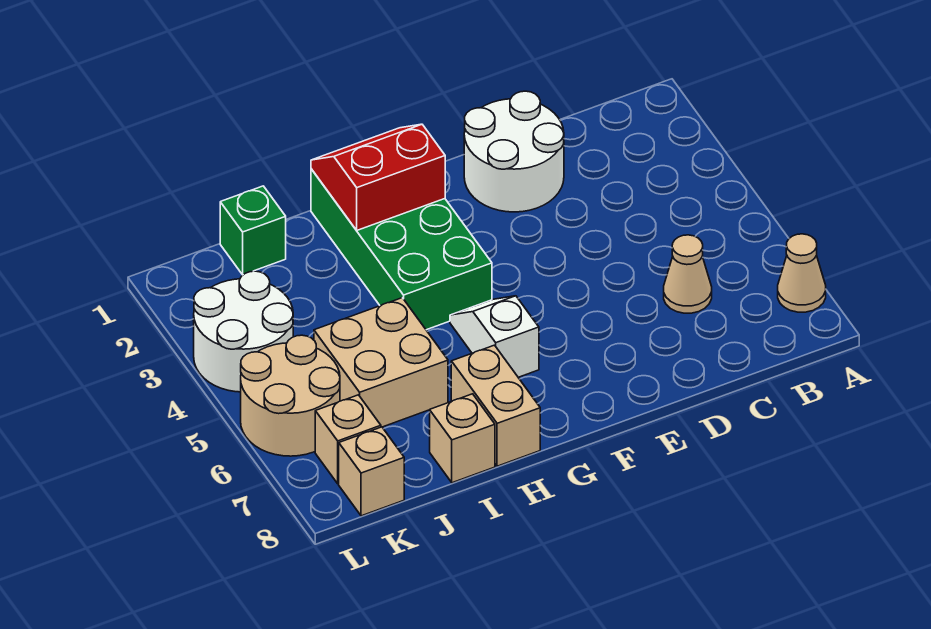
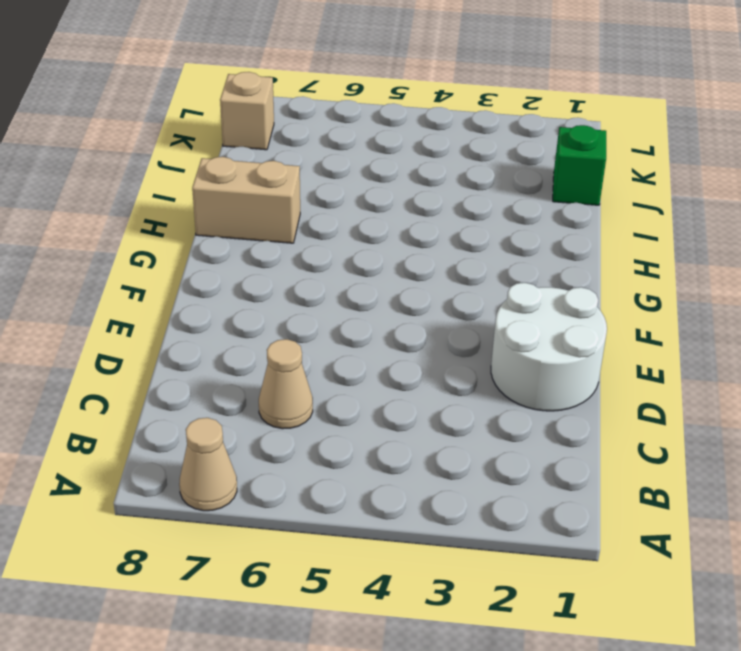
none -> green 2x4 brick [311,169,492,330]
none -> white 1x2 slope [450,296,539,377]
none -> tan 2x2 brick [314,298,448,427]

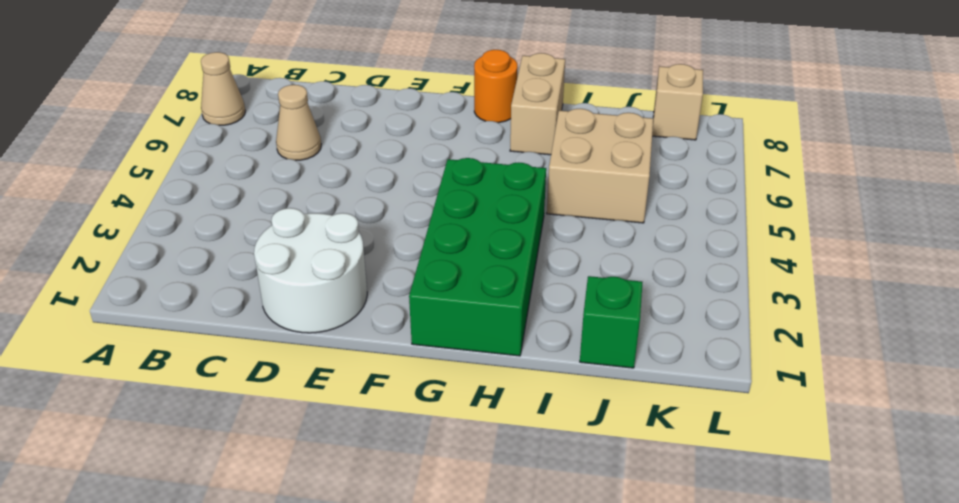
orange 1x1 round brick [474,50,518,123] -> none
none -> white 1x2 slope [450,296,539,377]
none -> tan 1x1 brick [430,394,495,483]
none -> white 2x2 round brick [194,271,293,392]

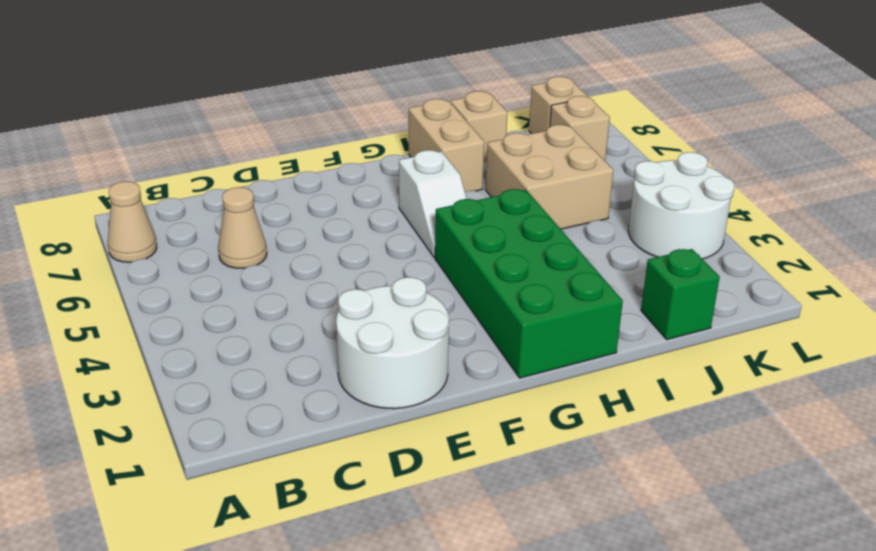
none -> tan 2x2 round brick [241,335,340,456]
none -> red 2x2 slope [311,124,445,230]

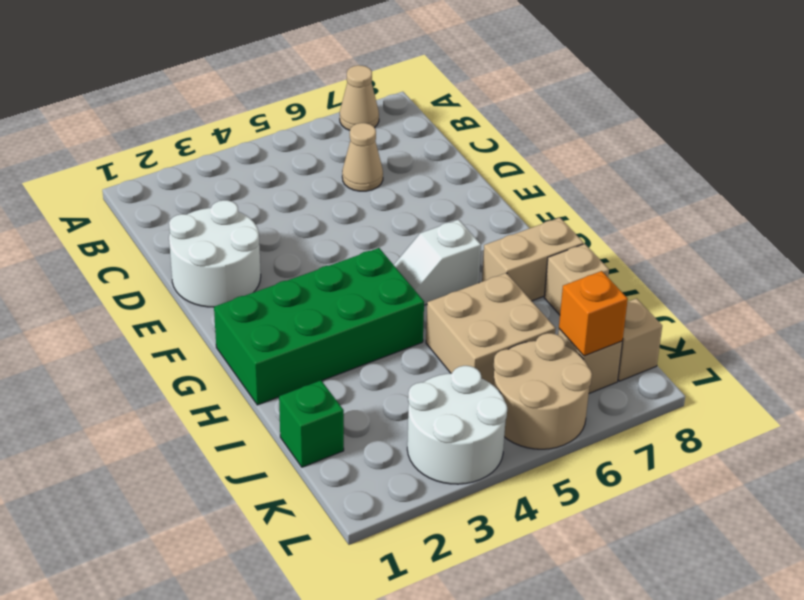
orange 1x1 brick [559,271,628,356] -> none
none -> red 2x2 slope [311,124,445,230]

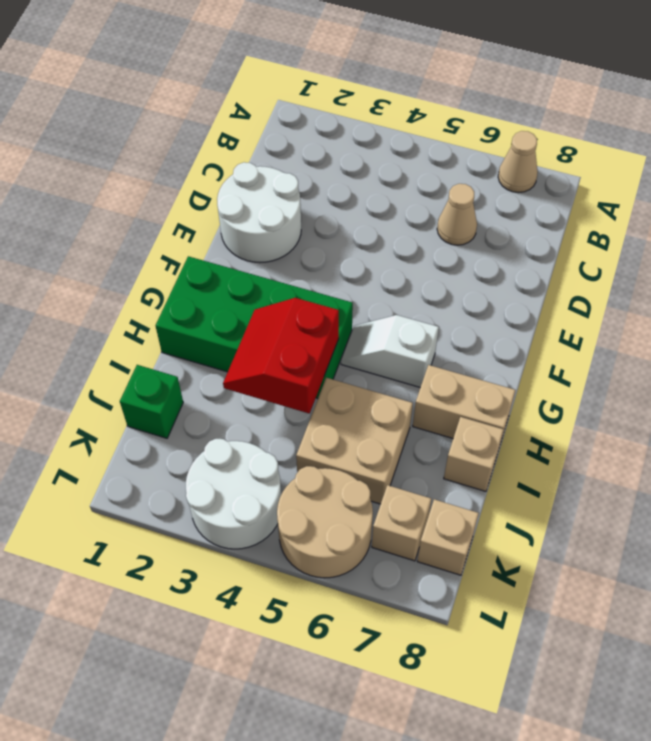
red 2x2 slope [223,298,339,414] -> red 2x2 slope moved to [311,124,445,230]

